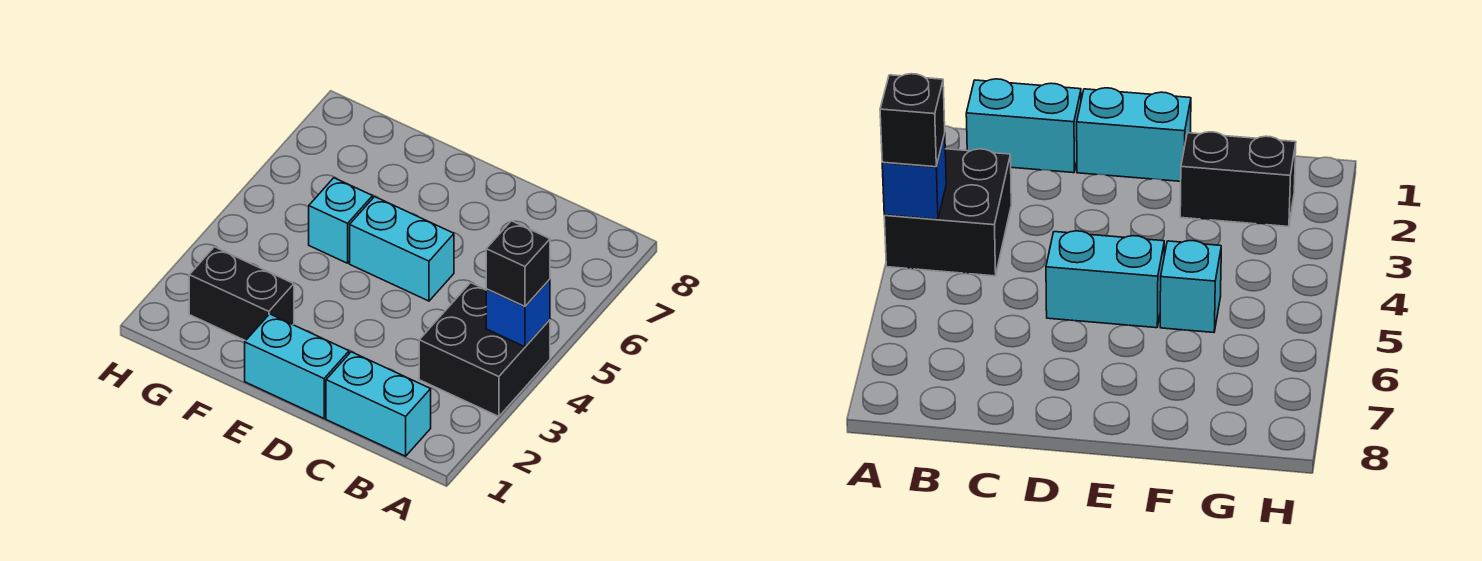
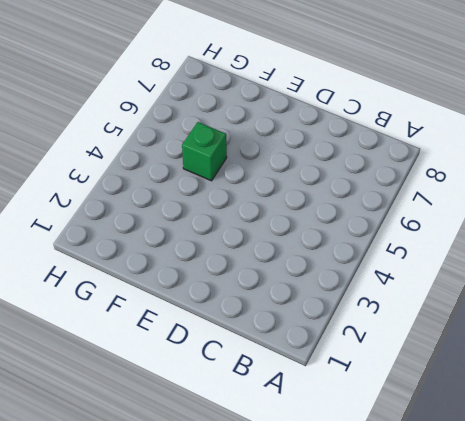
green 1x1 brick [182,122,227,181] -> cyan 1x1 brick [309,178,373,263]
none -> black 2x2 brick [419,283,550,416]
none -> cyan 1x2 brick [326,352,431,456]

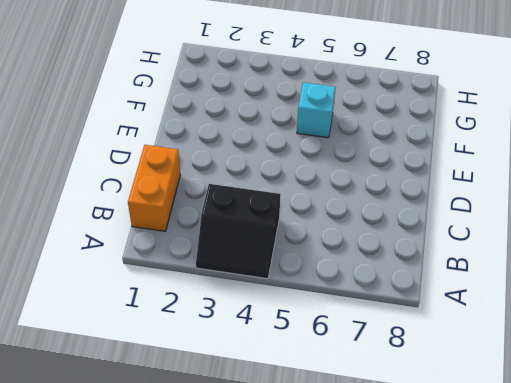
black 2x2 slope [196,184,280,279] -> black 2x2 brick [419,283,550,416]
orange 1x2 brick [128,145,180,231] -> cyan 1x2 brick [326,352,431,456]
none -> cyan 1x2 brick [245,314,349,418]
none -> cyan 1x2 brick [350,197,454,301]

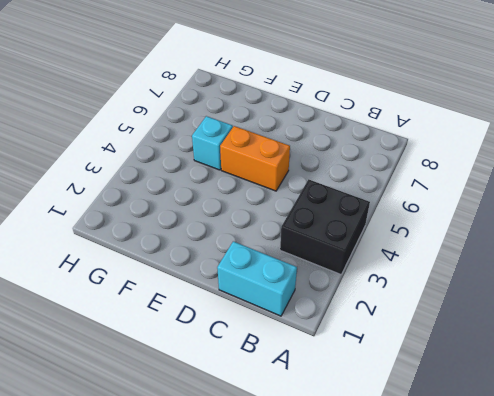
orange 1x2 brick [220,126,290,191] -> cyan 1x2 brick [350,197,454,301]
none -> cyan 1x2 brick [245,314,349,418]
none -> black 1x2 brick [189,247,294,341]

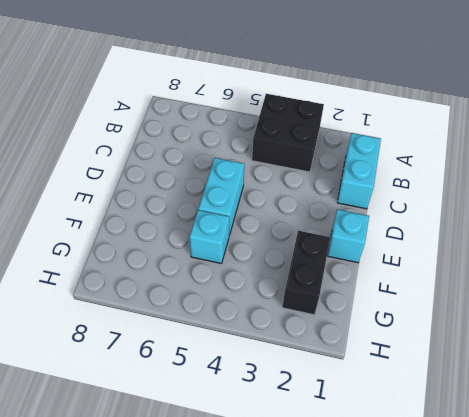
cyan 1x1 brick [327,209,369,263] -> cyan 1x2 brick [245,314,349,418]
none -> blue 1x1 brick [486,279,550,347]
none -> black 1x1 brick [486,221,550,307]

